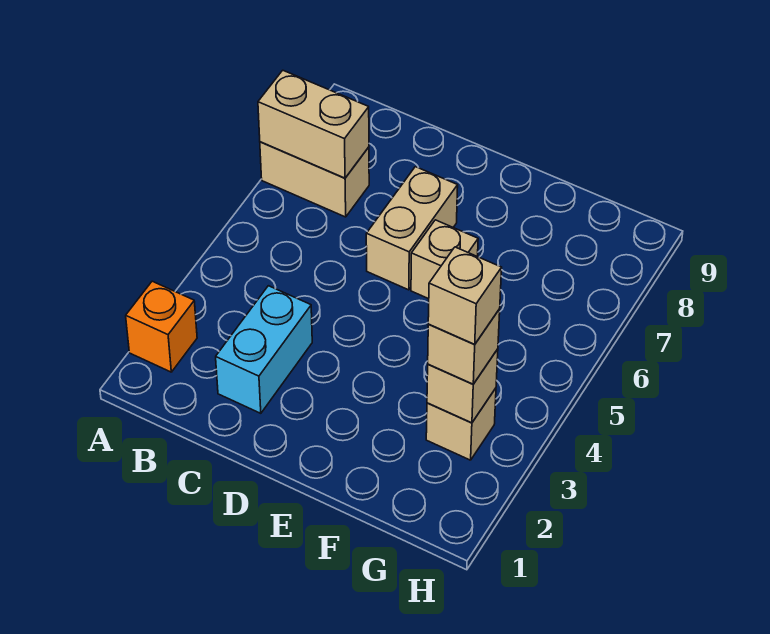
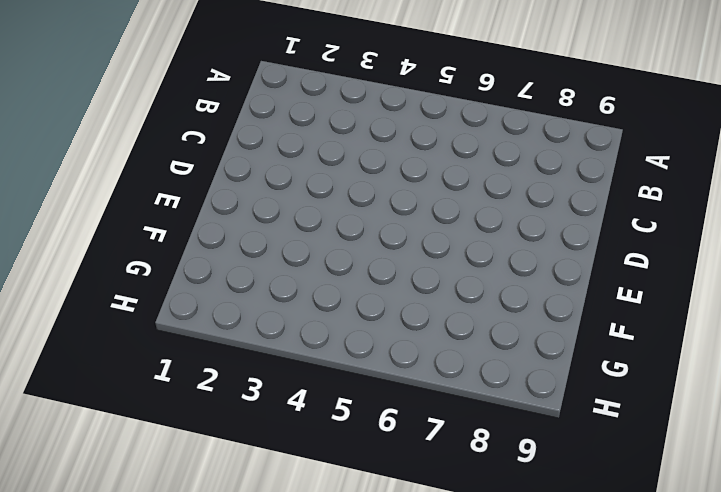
none -> orange 1x1 brick [126,281,197,372]
none -> tan 1x2 brick [260,142,369,217]

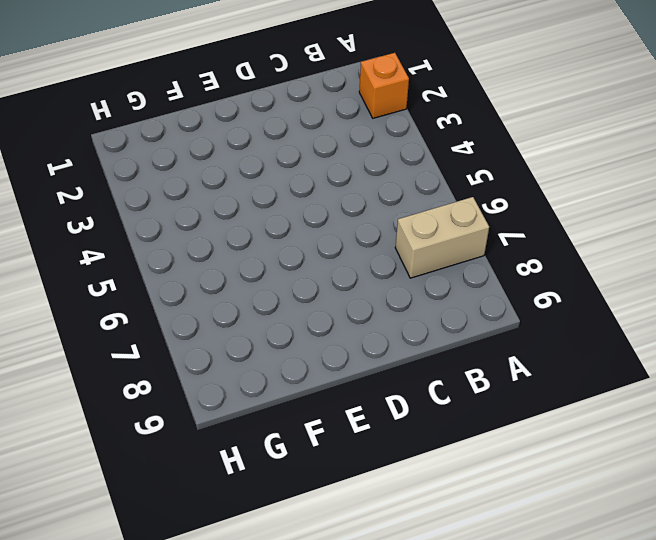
none -> cyan 1x2 brick [216,286,312,413]
none -> tan 1x2 brick [366,167,458,290]

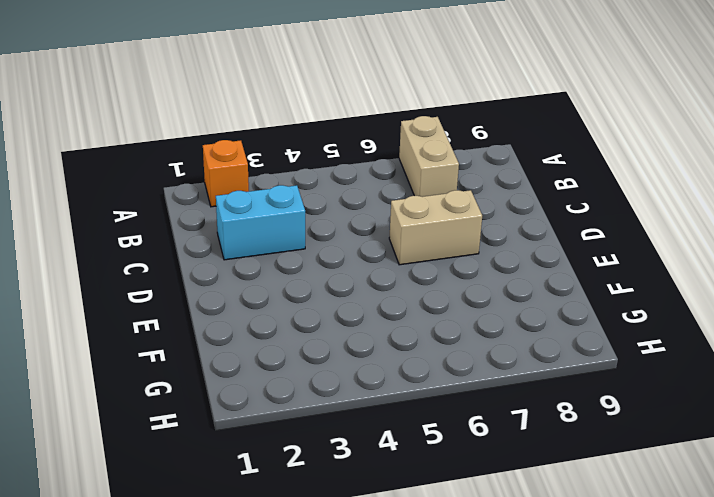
none -> tan 1x1 brick [411,220,478,299]
none -> tan 1x1 brick [426,388,496,460]

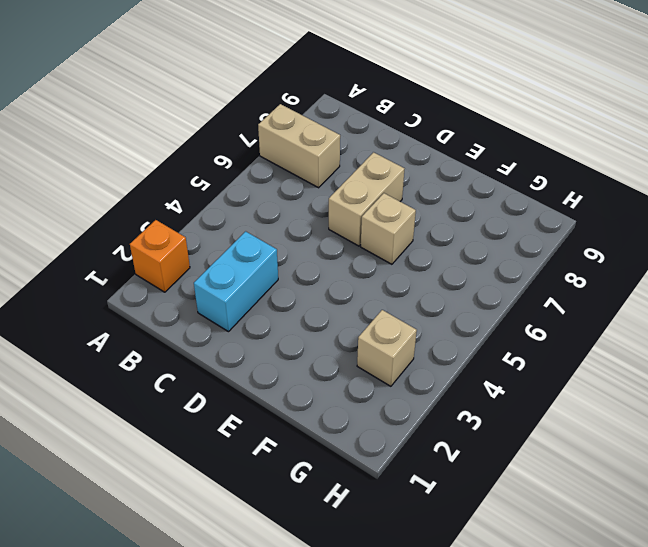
none -> tan 1x2 brick [258,70,369,178]
none -> tan 1x1 brick [427,349,498,423]

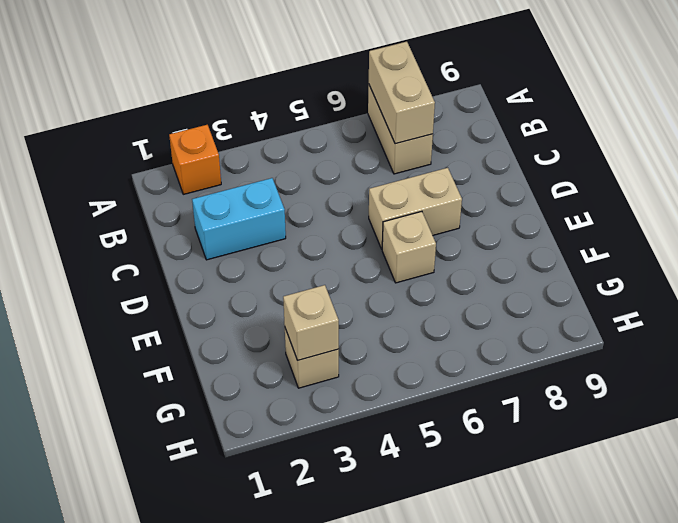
none -> tan 1x1 brick [428,309,500,384]
none -> tan 1x1 brick [428,247,502,344]

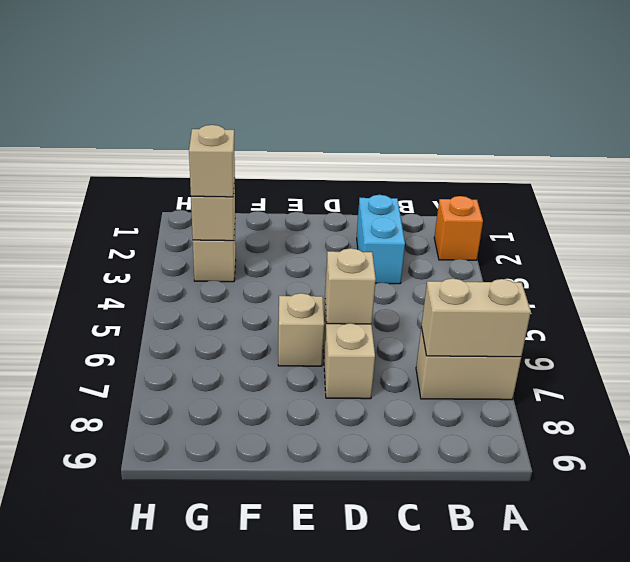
tan 1x1 brick [325,248,376,324] -> tan 1x1 brick moved to [428,247,502,344]

